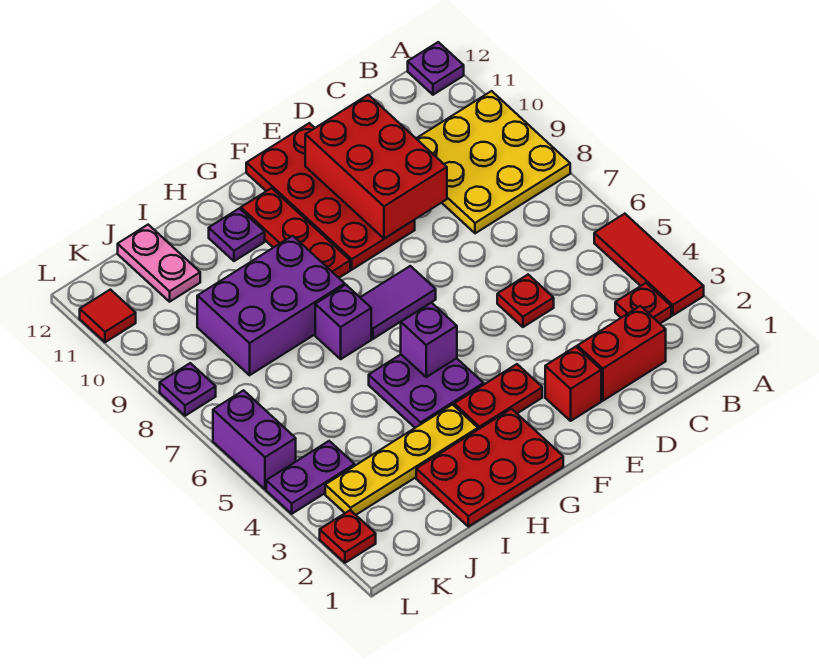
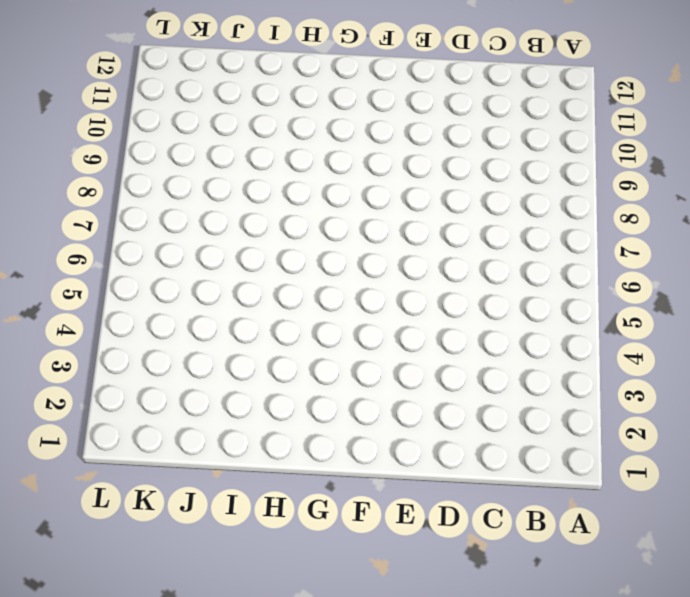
none -> red 1x3 tile [594,214,704,315]
none -> yellow 3x3 plate [416,91,570,233]
none -> purple 1x1 plate [408,42,464,95]

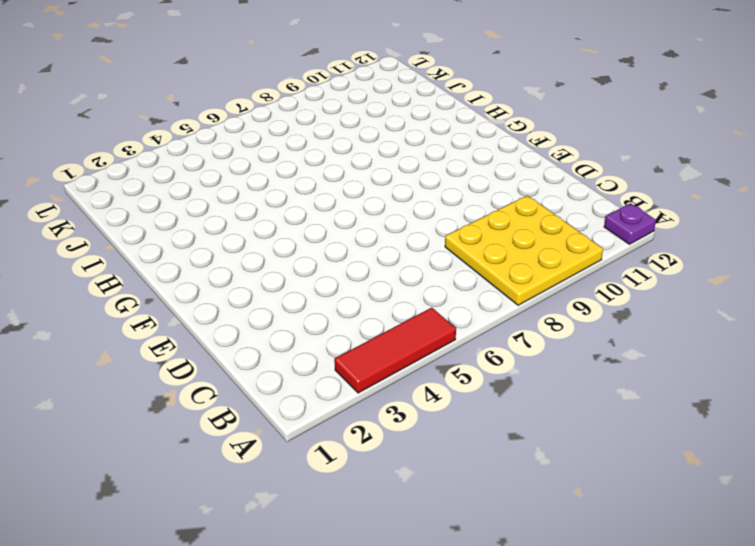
none -> red 1x1 plate [615,283,671,323]
none -> red 1x2 brick [577,306,666,401]
none -> red 1x1 plate [497,275,554,327]

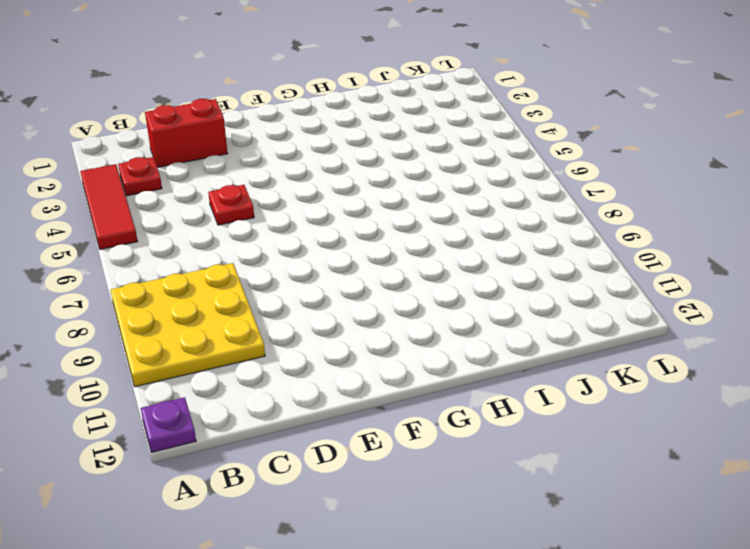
none -> red 1x1 brick [545,347,601,421]
none -> red 2x4 plate [246,123,415,270]
none -> red 1x2 plate [454,364,542,429]

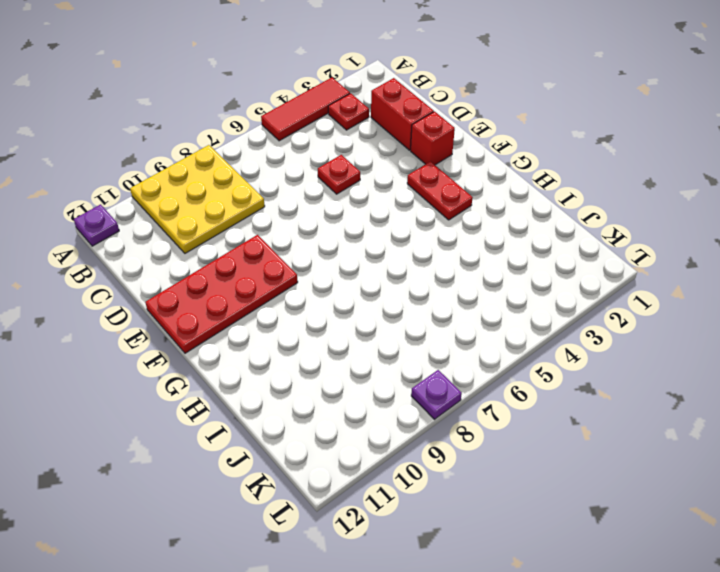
none -> purple 1x2 tile [360,266,436,339]
none -> red 2x3 plate [416,409,563,527]
none -> purple 2x2 plate [369,355,484,428]

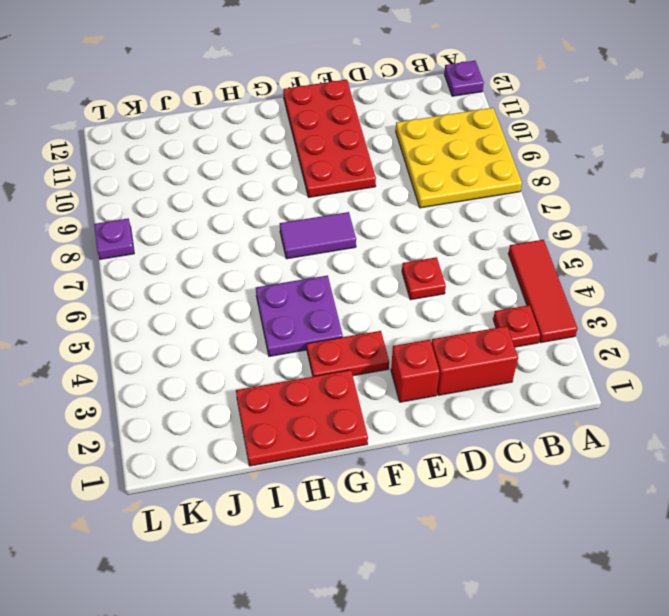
none -> red 1x3 plate [241,188,350,278]
none -> yellow 1x4 plate [325,405,478,515]
none -> purple 1x1 brick [315,285,371,359]

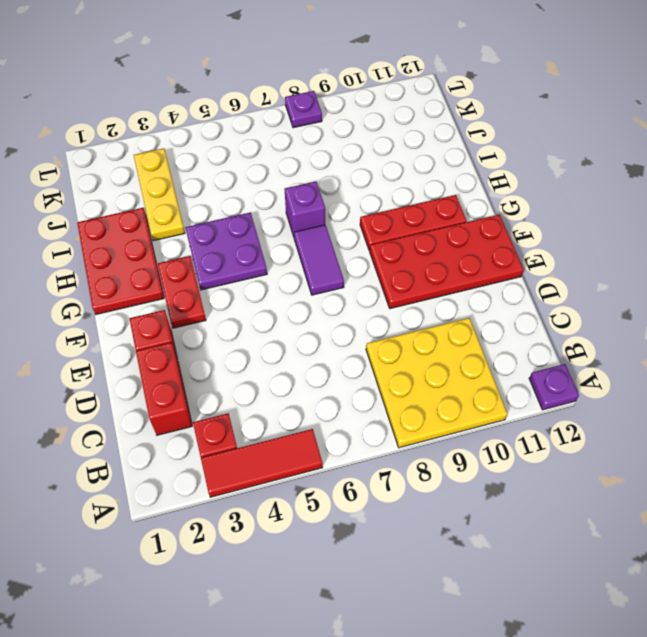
yellow 1x3 plate [134,148,185,241] -> yellow 1x4 plate [325,405,478,515]
none -> red 1x1 plate [497,275,554,327]
none -> purple 2x3 brick [197,236,345,375]
none -> purple 1x1 plate [209,208,265,261]

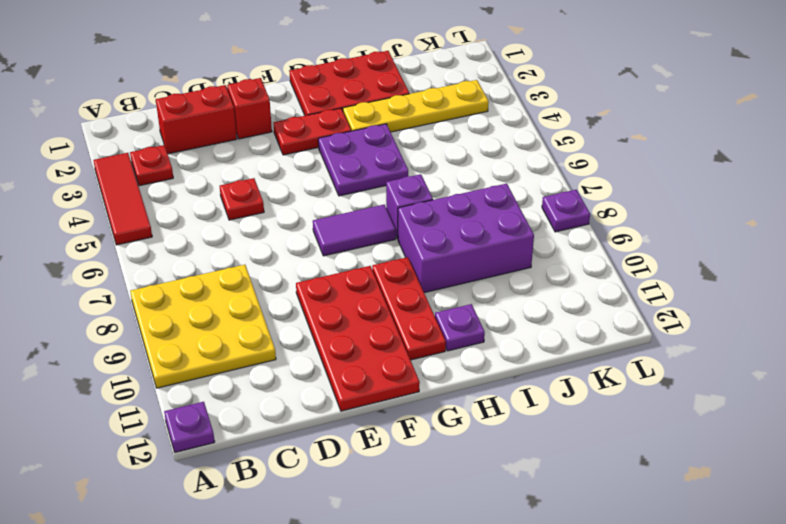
none -> pink 1x2 plate [118,225,200,302]
none -> purple 1x2 plate [266,441,355,514]
none -> red 1x1 plate [320,510,376,563]

